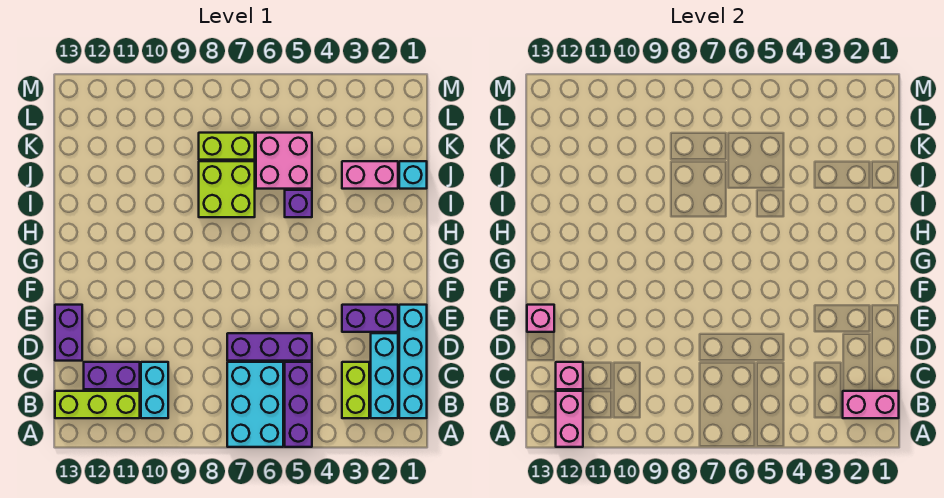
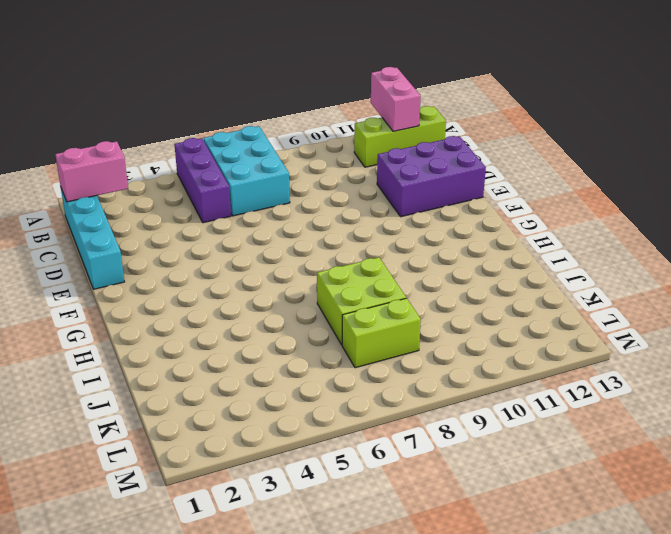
purple 2x3 brick [377,136,486,217] -> purple 1x2 brick [55,305,82,361]
none -> cyan 1x3 brick [371,333,398,418]
none -> lime 1x2 brick [342,362,369,418]
none -> cyan 1x2 brick [141,362,168,418]

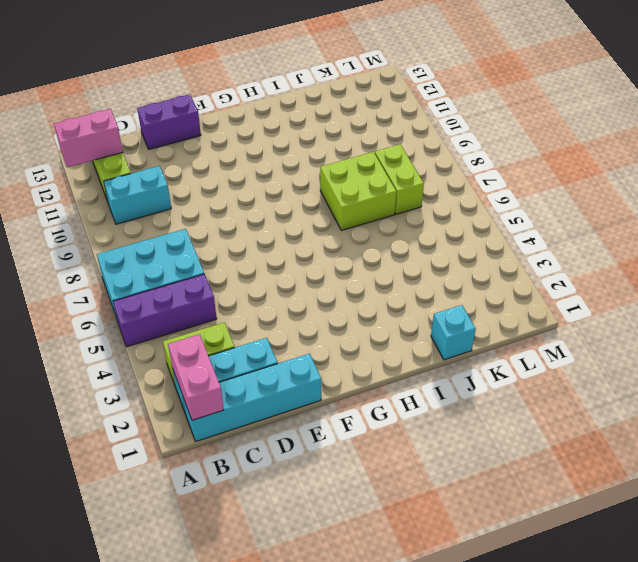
none -> purple 1x2 brick [84,362,140,389]
none -> purple 1x3 brick [227,333,312,361]
none -> purple 1x2 brick [342,305,398,332]

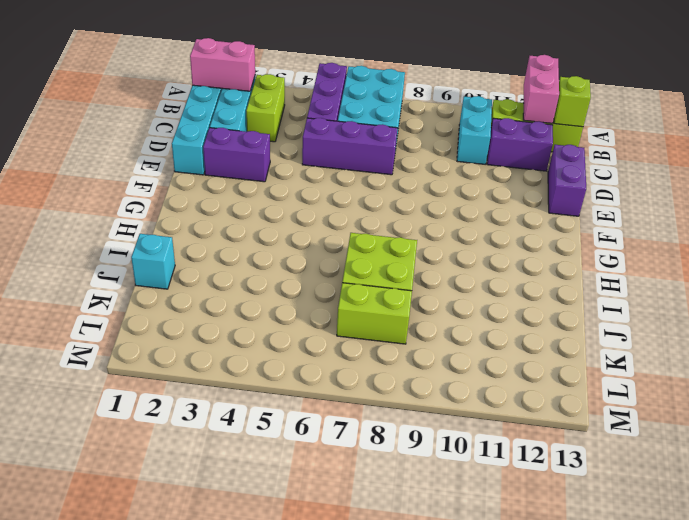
lime 1x1 brick [554,76,591,127] -> none
none -> purple 1x1 brick [285,190,312,217]
none -> pink 1x2 brick [342,161,398,189]
none -> pink 2x2 brick [256,133,312,189]

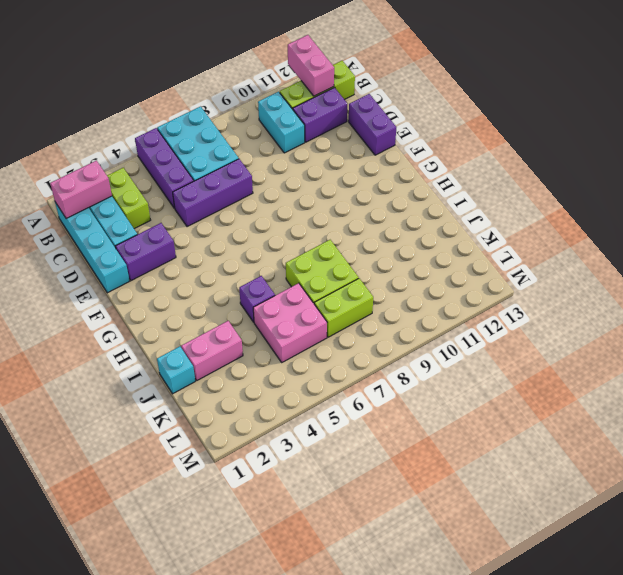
none -> pink 1x1 brick [556,362,583,389]
none -> pink 1x1 brick [527,305,554,332]

